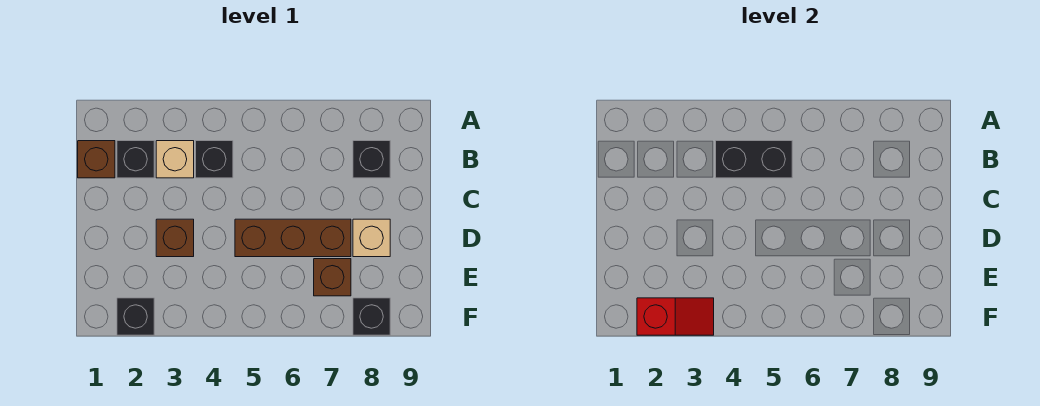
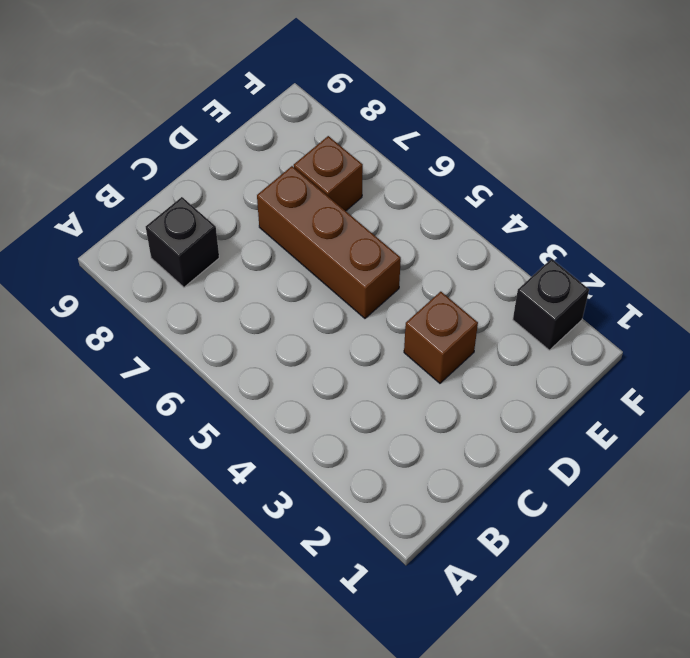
none -> brown 1x1 brick [78,141,115,178]
none -> black 1x1 brick [117,141,154,178]
none -> tan 1x1 brick [156,141,194,178]

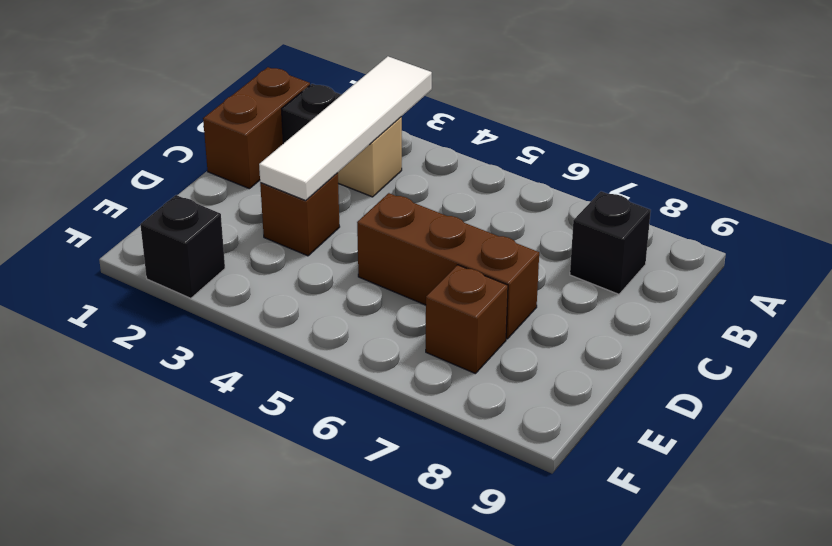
white 1x4 tile [259,56,432,200] -> none
brown 1x2 brick [203,67,310,189] -> brown 1x1 brick [78,141,115,178]
none -> black 1x1 brick [196,141,233,178]
none -> tan 1x1 brick [353,219,390,257]
none -> black 1x1 brick [353,298,390,335]

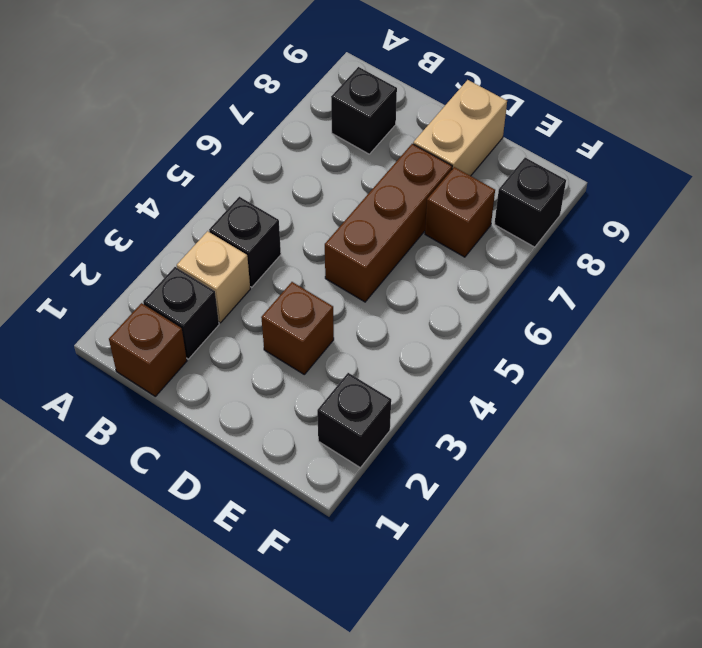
tan 1x2 brick [413,80,507,176] -> tan 1x1 brick [353,219,390,257]
none -> black 1x2 brick [716,141,792,178]
none -> red 1x2 slope [637,298,714,335]

